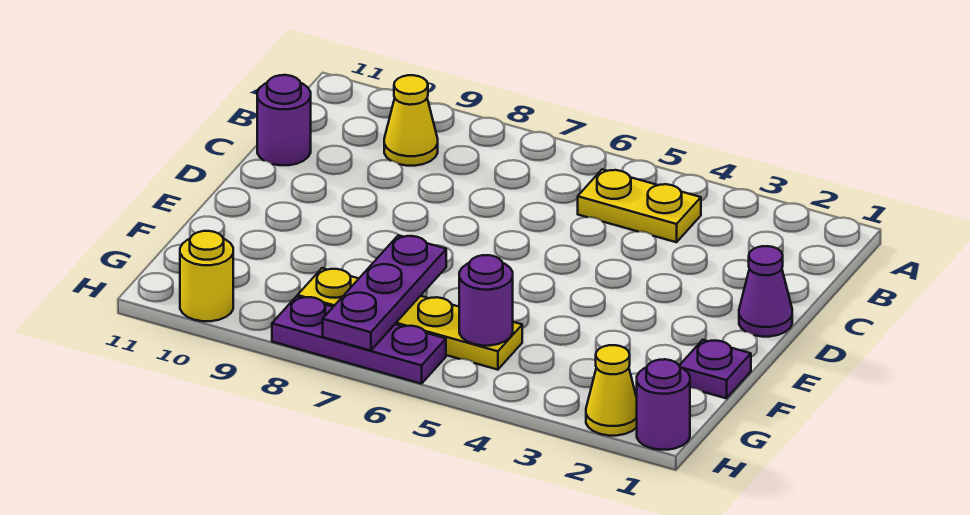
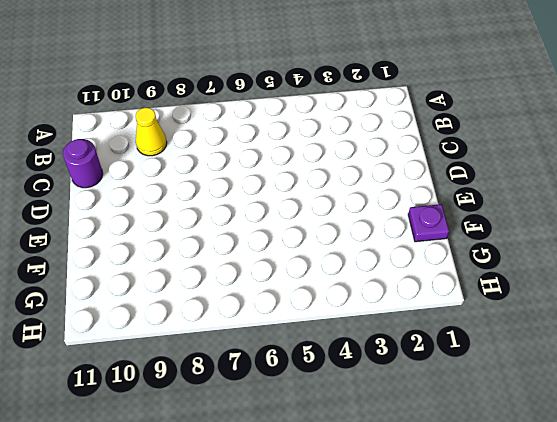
none -> yellow 1x2 plate [578,169,701,242]
none -> purple 1x1 cone [739,246,792,337]
none -> yellow 1x4 plate [297,268,522,370]

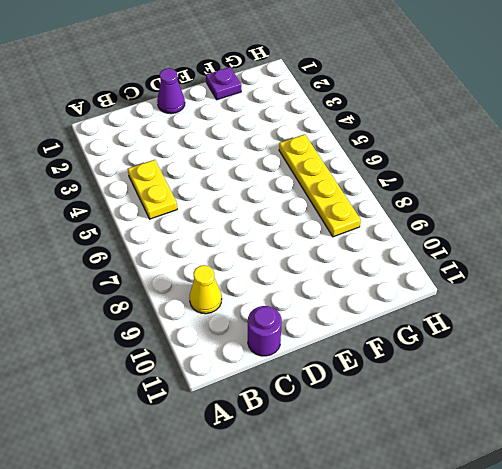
none -> purple 1x1 round brick [637,359,690,450]
none -> yellow 1x1 cone [586,345,637,436]
none -> purple 1x3 plate [272,296,446,384]

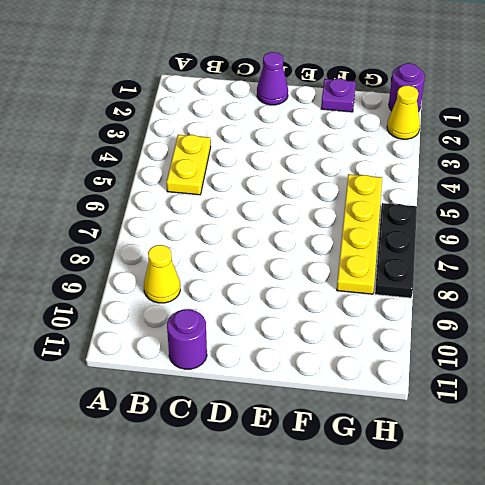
black 1x3 plate [375,203,417,298] -> purple 1x3 plate [272,296,446,384]
none -> yellow 1x1 round brick [180,231,233,321]
none -> purple 1x3 plate [323,235,446,351]
none -> purple 1x1 round brick [459,255,513,346]

